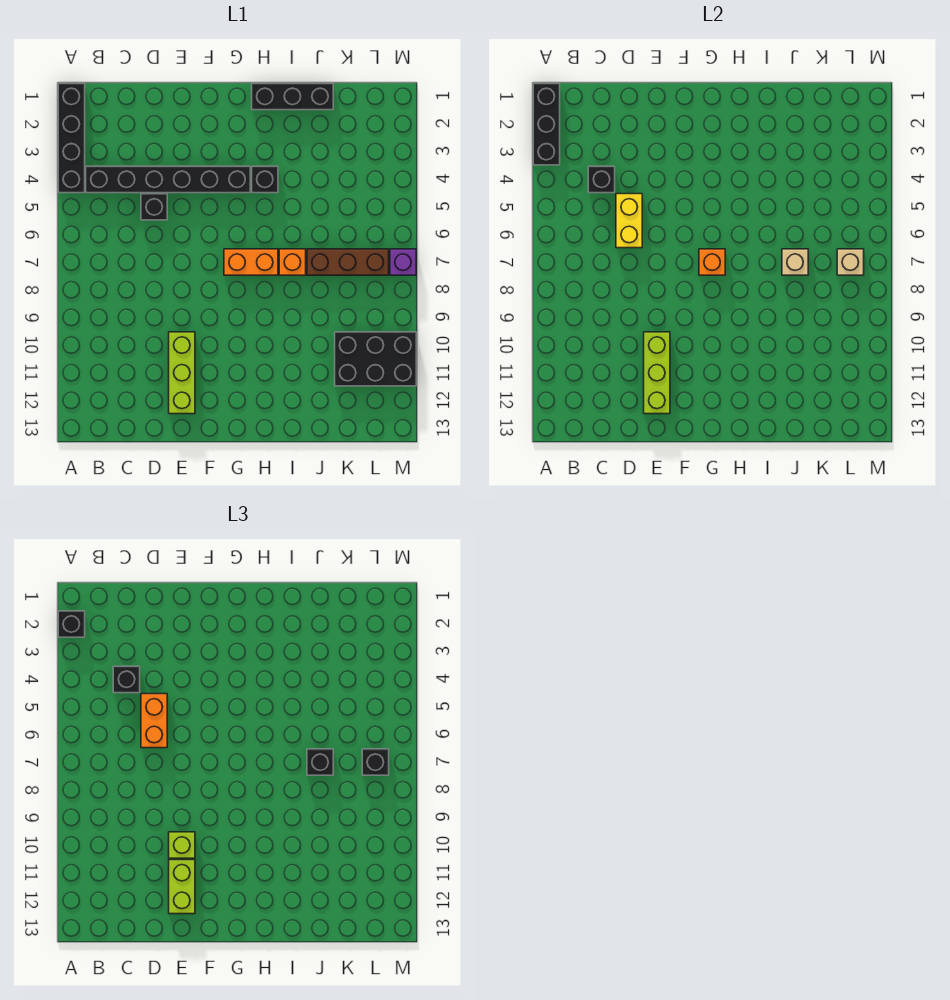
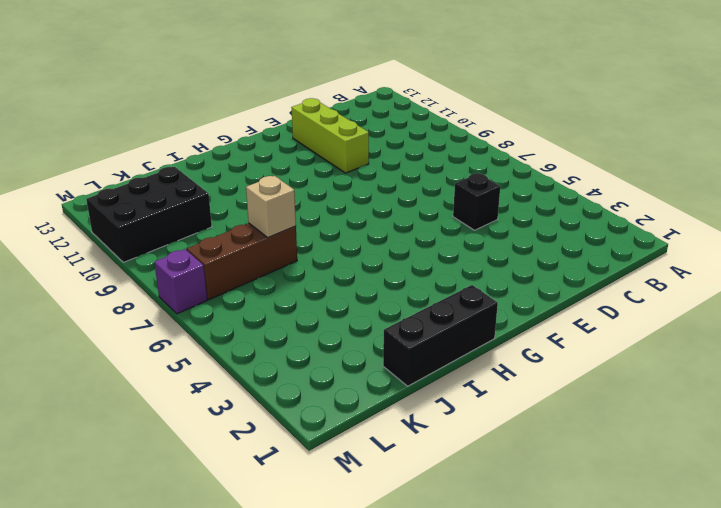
none -> black 1x4 brick [58,83,85,193]
none -> black 1x6 brick [86,166,250,193]
none -> orange 1x2 brick [224,249,278,275]

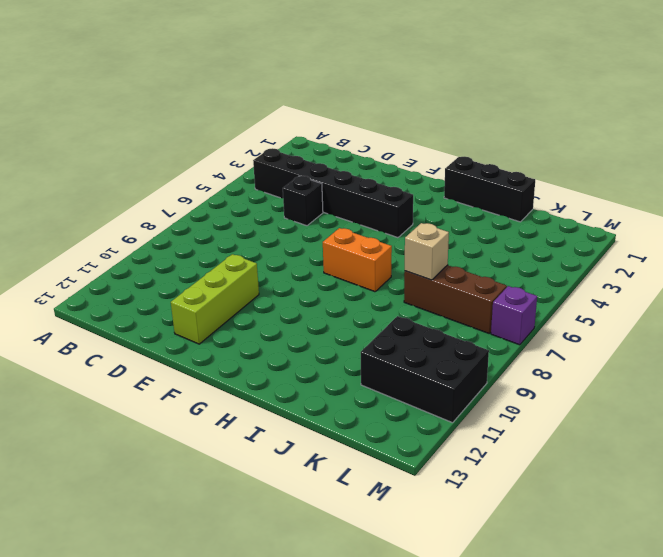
none -> black 1x4 brick [58,83,85,193]
none -> black 1x1 brick [252,166,278,193]
none -> orange 1x1 brick [279,249,306,275]

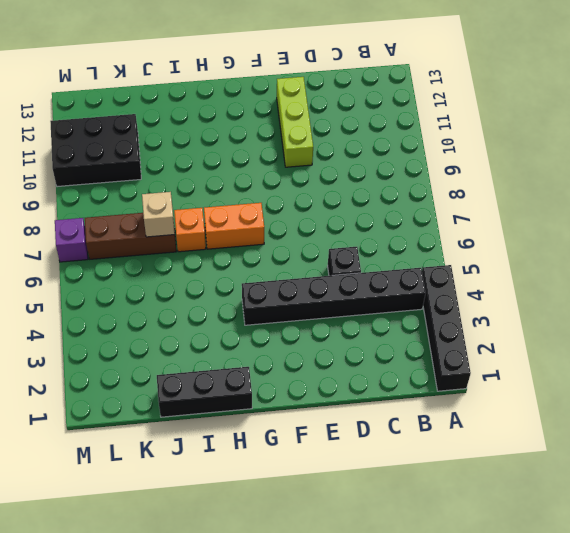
none -> black 1x1 brick [252,166,278,193]
none -> black 1x3 brick [533,83,560,165]
none -> black 1x1 brick [588,166,615,193]

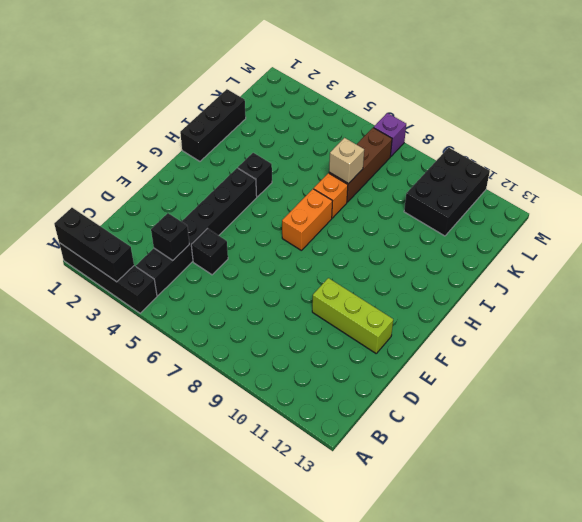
none -> yellow 1x2 brick [616,194,642,248]
none -> lime 1x3 brick [644,332,670,414]
none -> orange 1x1 brick [699,249,725,275]

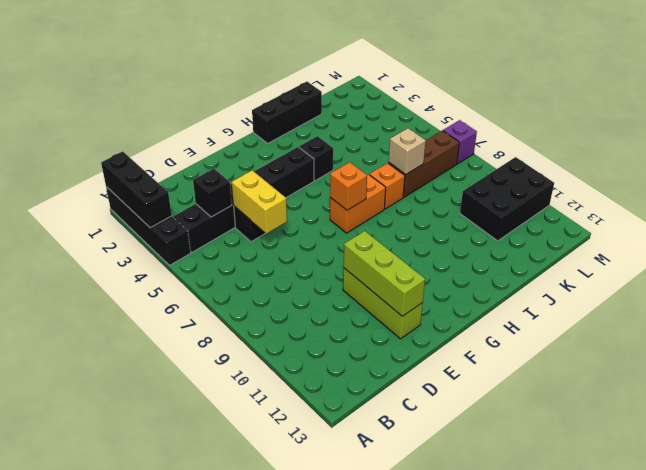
none -> tan 1x1 brick [837,249,864,275]
none -> black 1x1 brick [58,611,85,637]
none -> black 1x1 brick [113,666,140,693]

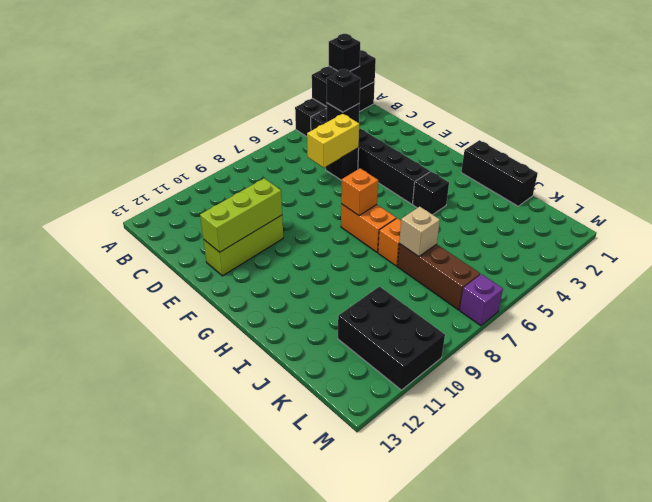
none -> tan 1x1 brick [837,249,864,275]
none -> orange 1x2 brick [141,694,167,748]
none -> lime 1x1 brick [169,832,195,858]

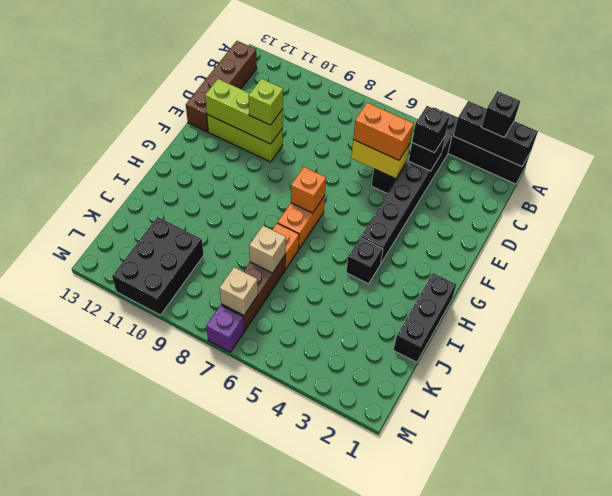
brown 1x4 brick [186,41,257,132] -> none
none -> lime 1x2 brick [169,860,195,914]
none -> black 1x1 brick [307,749,333,775]
none -> black 1x1 brick [362,749,389,775]

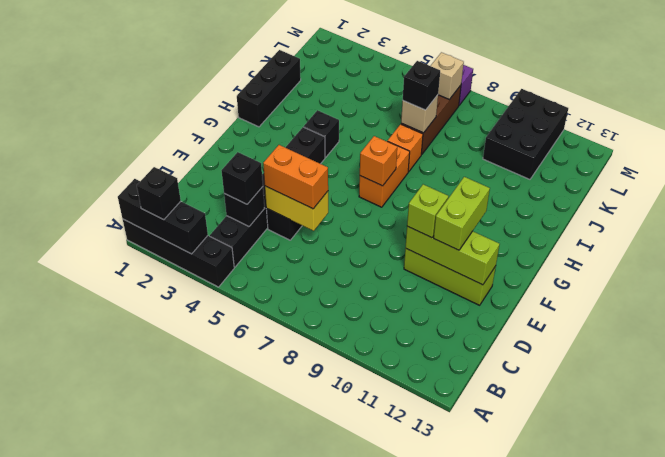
lime 1x2 brick [434,177,490,250] -> lime 1x2 brick turned to [169,860,195,914]
none -> black 1x1 brick [362,749,389,775]

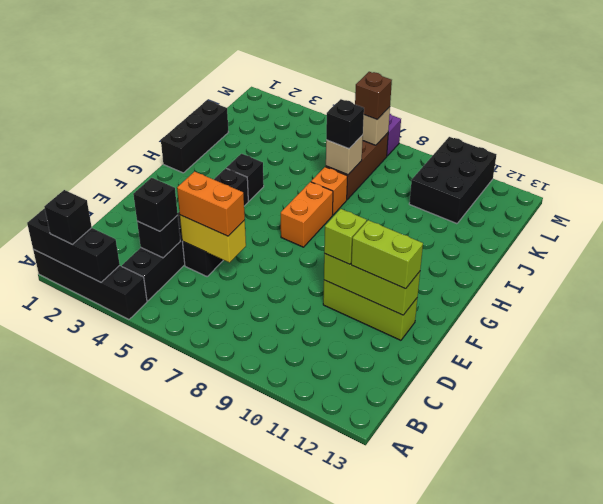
brown 1x1 brick [355,72,392,119] -> black 1x1 brick [362,749,389,775]
none -> orange 1x1 brick [699,249,725,275]

